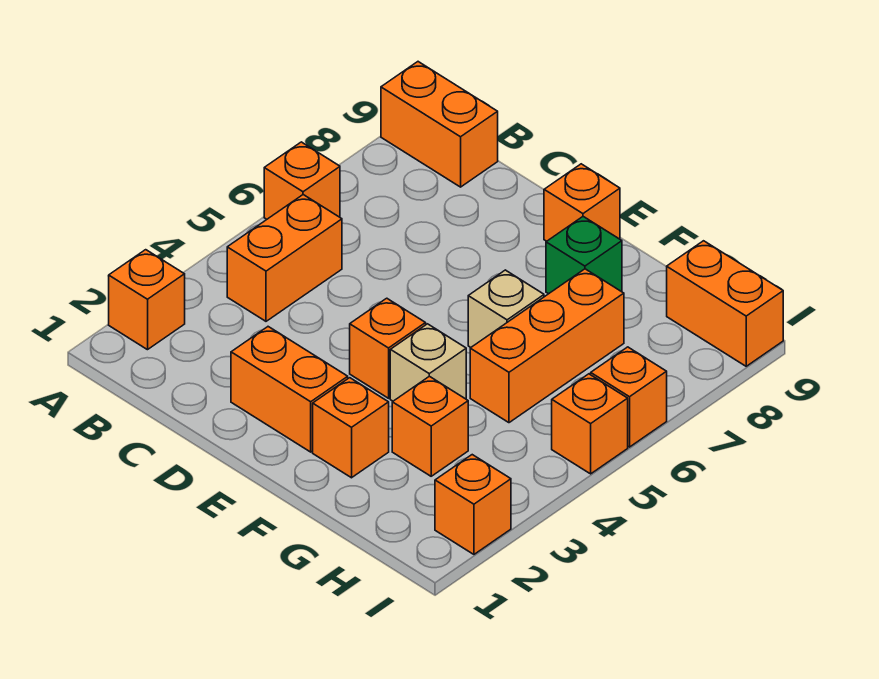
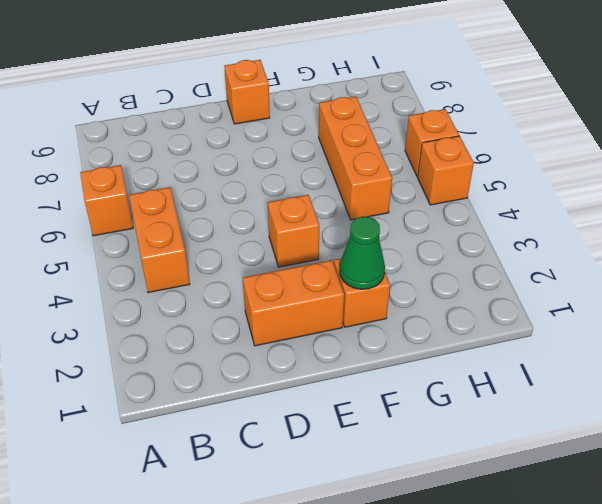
green 1x1 cone [340,217,385,289] -> none
none -> orange 1x1 brick [109,250,185,350]
none -> orange 1x2 brick [381,62,498,187]
none -> tan 1x1 brick [390,324,466,401]

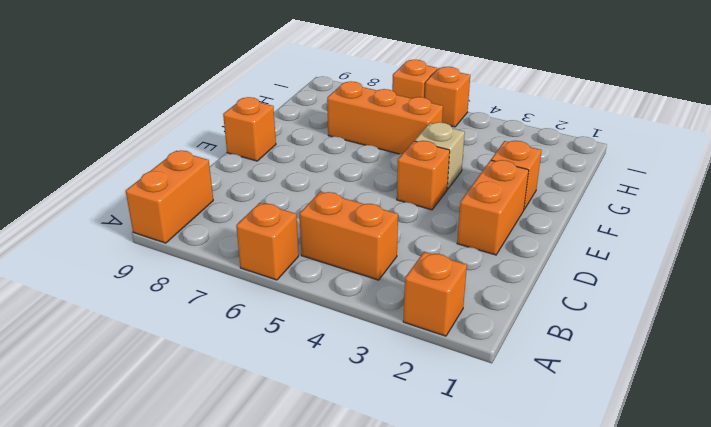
none -> tan 1x1 brick [468,270,544,347]
none -> green 1x1 brick [546,217,622,294]
none -> orange 1x1 brick [392,376,468,476]

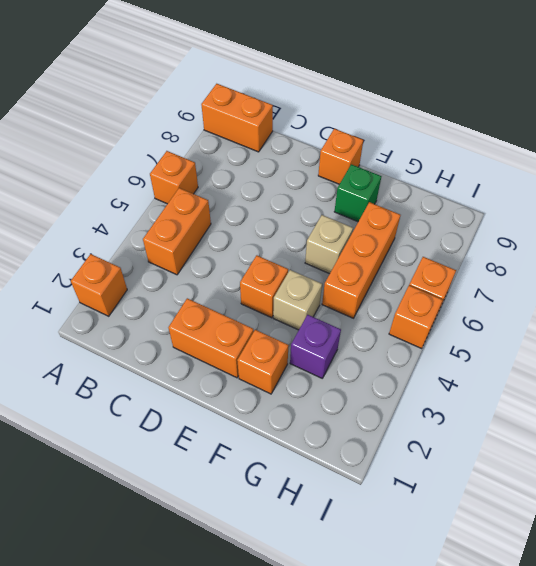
purple 1x1 brick [290,315,341,378] -> orange 1x1 brick [392,376,468,476]
none -> orange 1x2 brick [667,241,783,366]
none -> orange 1x1 brick [435,455,511,554]

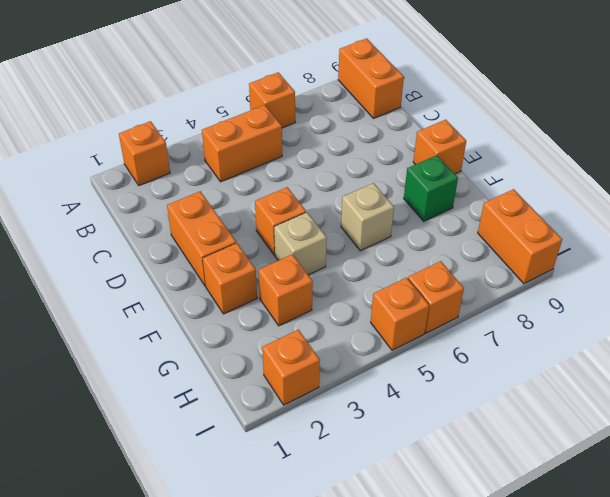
none -> orange 1x3 brick [470,269,624,423]

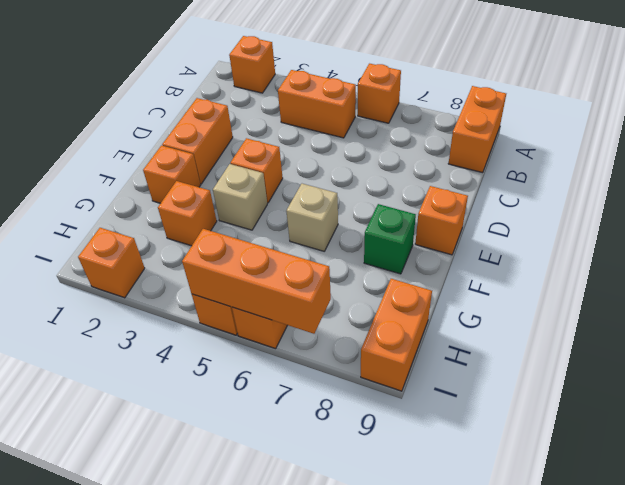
orange 1x3 brick [182,229,331,334] -> orange 1x3 brick moved to [470,269,624,423]

